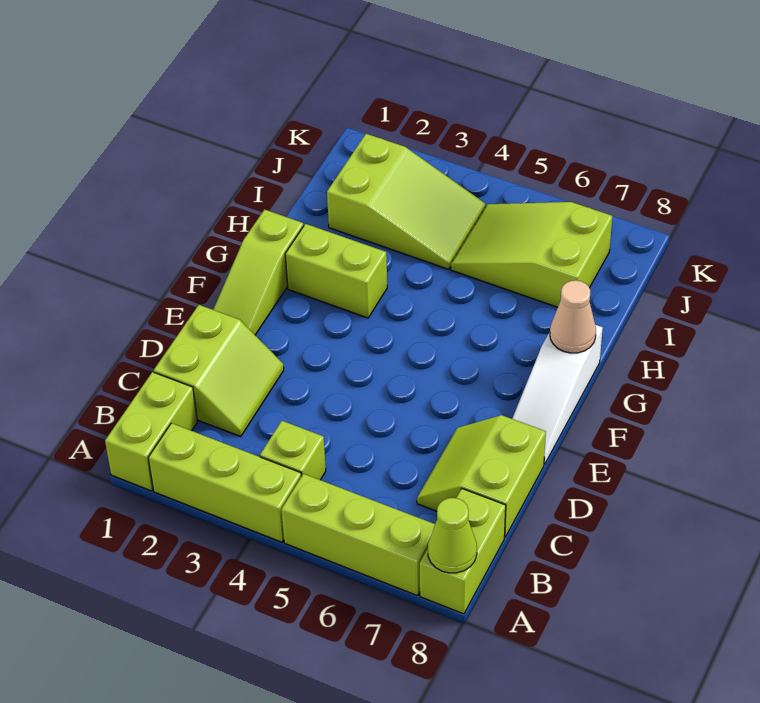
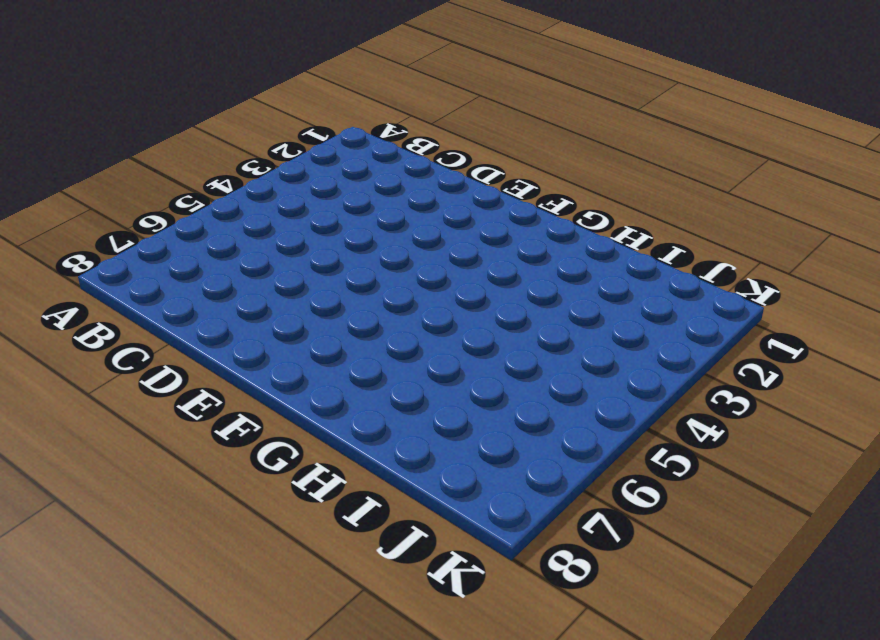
none -> lime 1x2 brick [105,372,197,491]
none -> lime 1x3 brick [148,423,301,542]
none -> lime 1x3 brick [281,474,435,596]

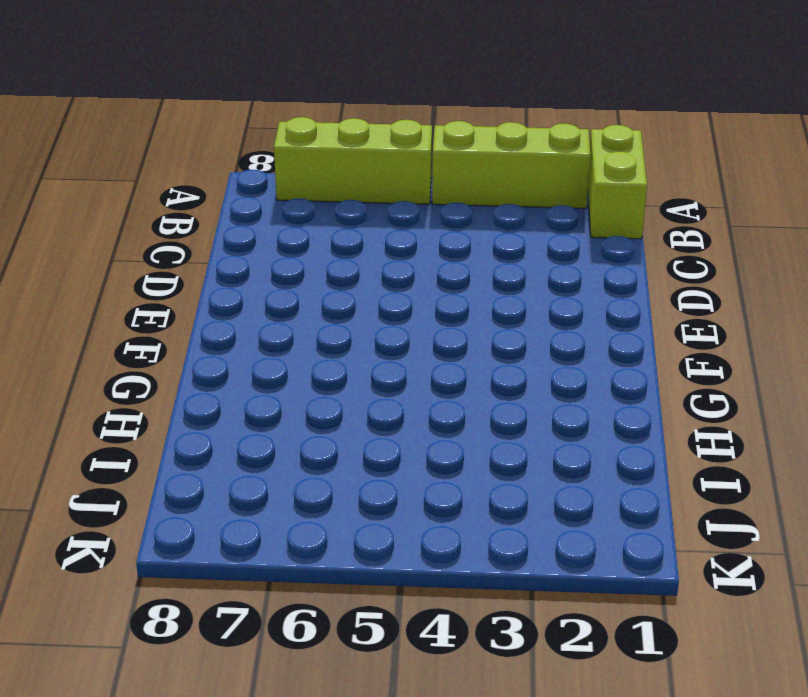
none -> lime 1x2 brick [420,489,506,614]
none -> lime 1x1 brick [260,421,326,480]
none -> lime 2x2 slope [154,305,284,436]

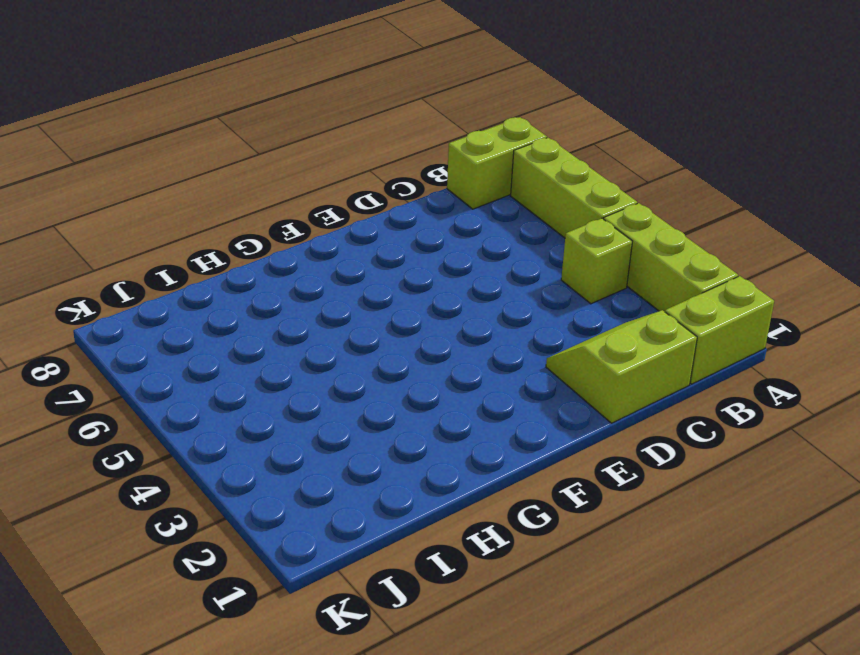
none -> lime 2x2 slope [417,415,546,537]
none -> lime 1x3 slope [213,210,303,335]
none -> white 1x3 slope [512,325,603,464]

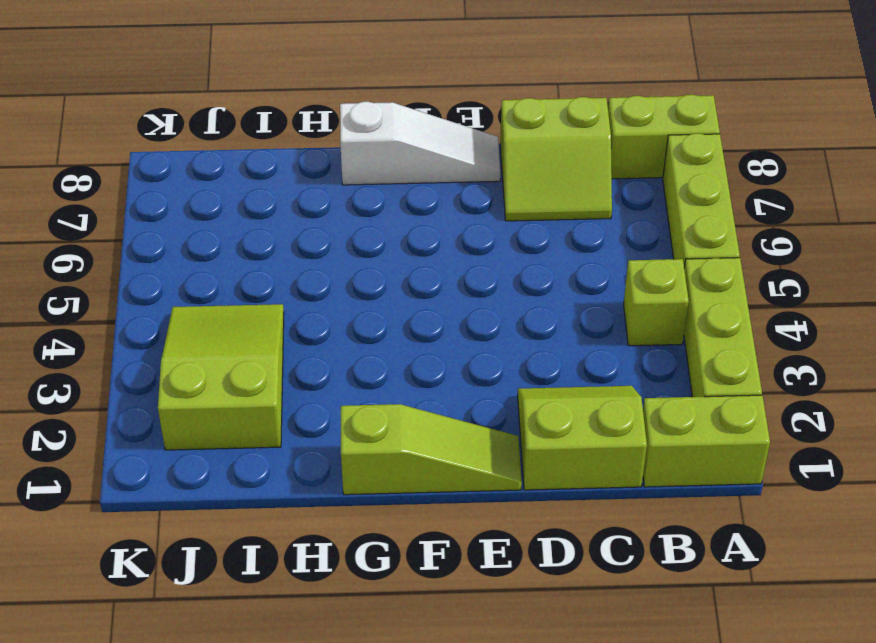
none -> lime 1x2 brick [285,224,387,318]
none -> lime 2x3 slope [451,202,612,307]
none -> lime 1x1 cone [428,498,477,573]

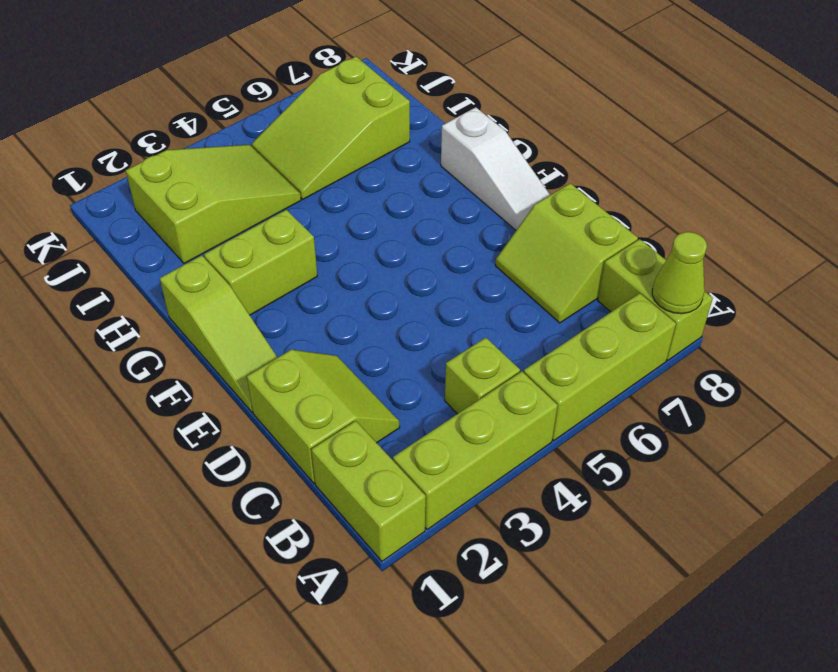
none -> tan 1x1 cone [550,280,596,353]

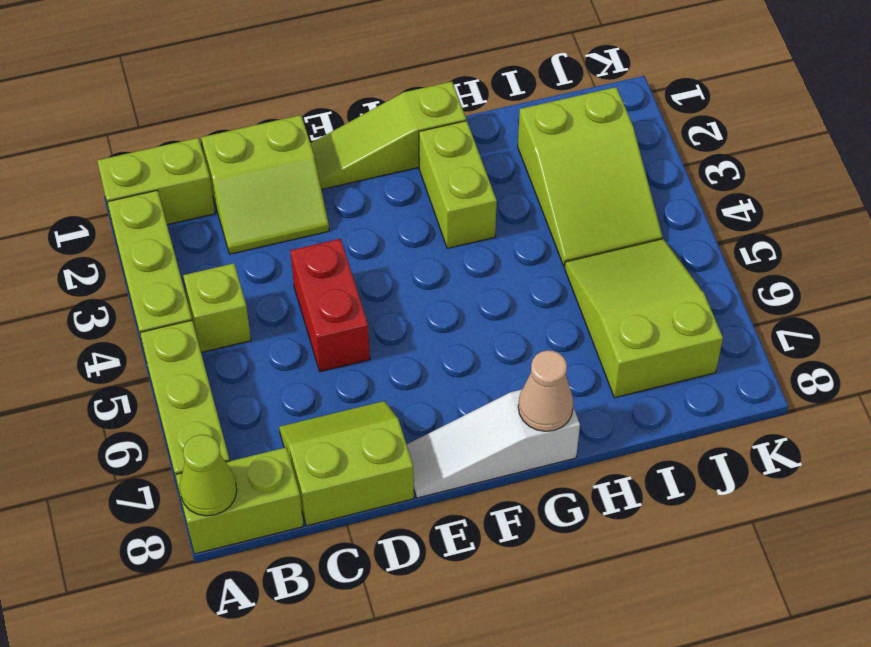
red 1x2 brick [290,239,370,372] -> none

